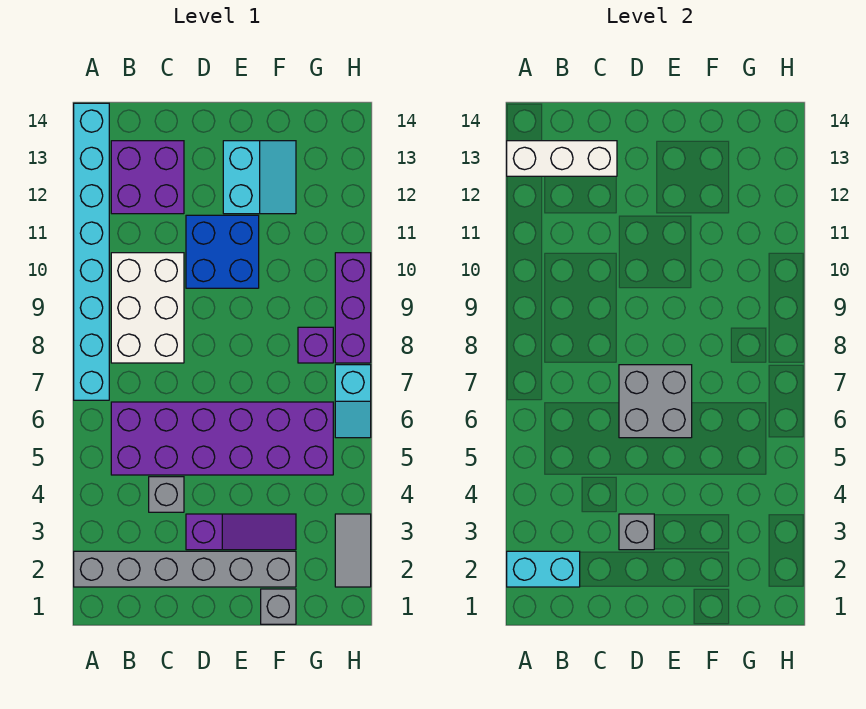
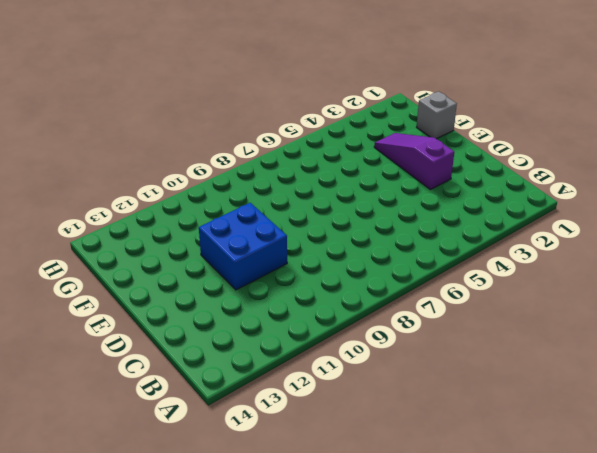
none -> grey 1x6 brick [74,551,296,587]
none -> cyan 1x8 brick [74,103,109,400]
none -> purple 2x6 brick [111,402,333,475]

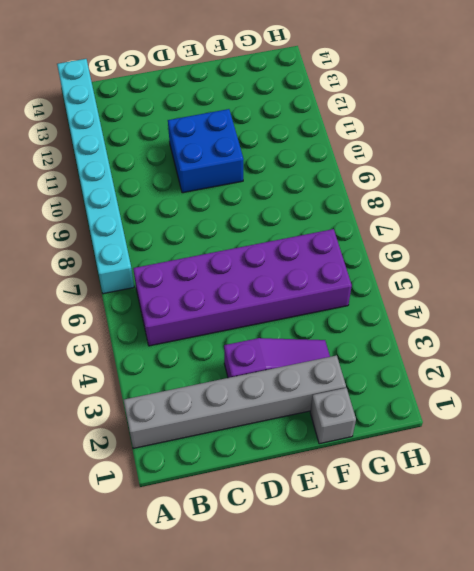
none -> white 2x3 brick [111,253,184,363]
none -> purple 2x2 brick [111,141,184,214]
none -> grey 1x1 brick [149,477,184,512]

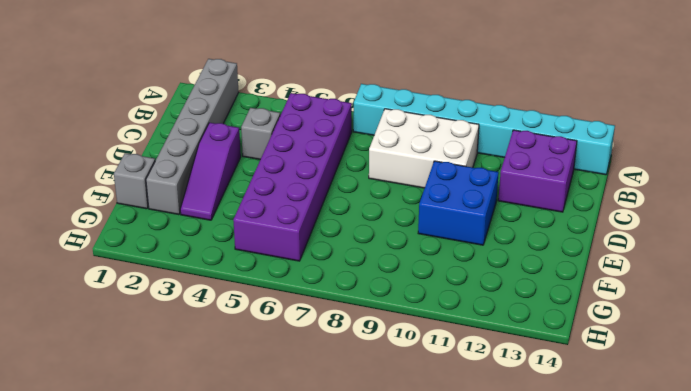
none -> cyan 2x2 slope [223,141,296,214]
none -> purple 1x1 brick [298,327,333,363]
none -> grey 1x2 tile [335,514,371,587]

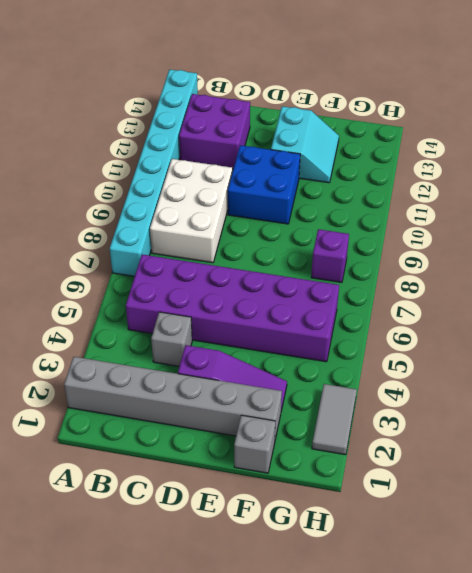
none -> cyan 1x2 slope [335,365,371,438]
none -> purple 1x3 brick [335,253,371,363]
none -> cyan 1x2 brick [507,551,580,587]

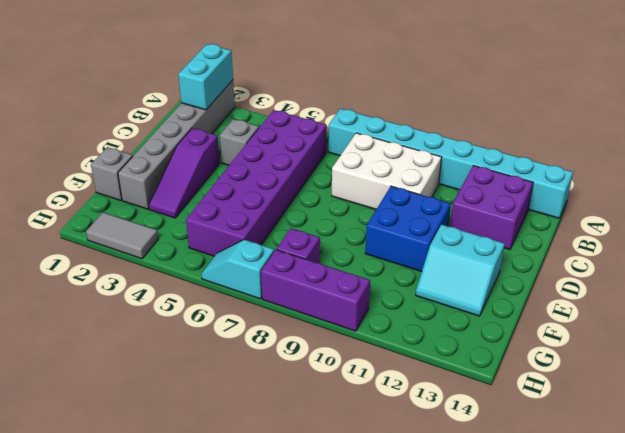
none -> white 1x3 brick [507,141,617,176]
none -> grey 1x1 brick [619,514,654,550]
none -> grey 2x2 brick [619,365,692,438]

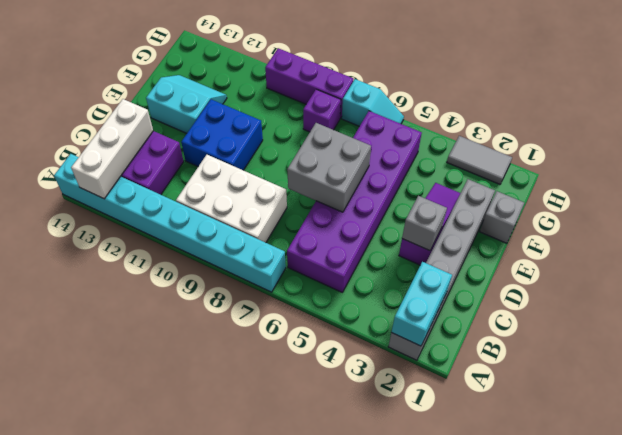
none -> grey 1x1 brick [149,477,184,512]

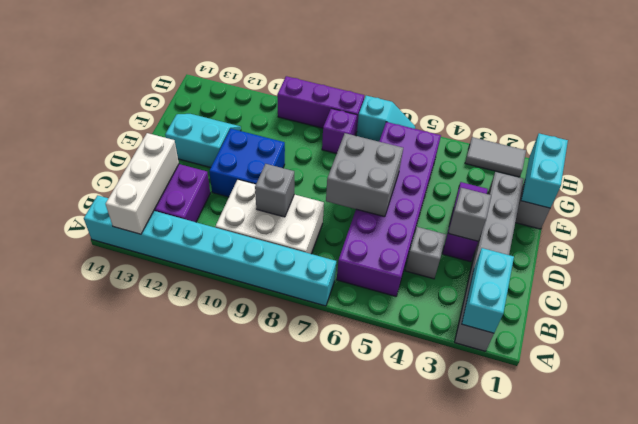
grey 1x1 brick [255,164,294,217] -> none
cyan 1x2 brick [521,133,568,208] -> none

